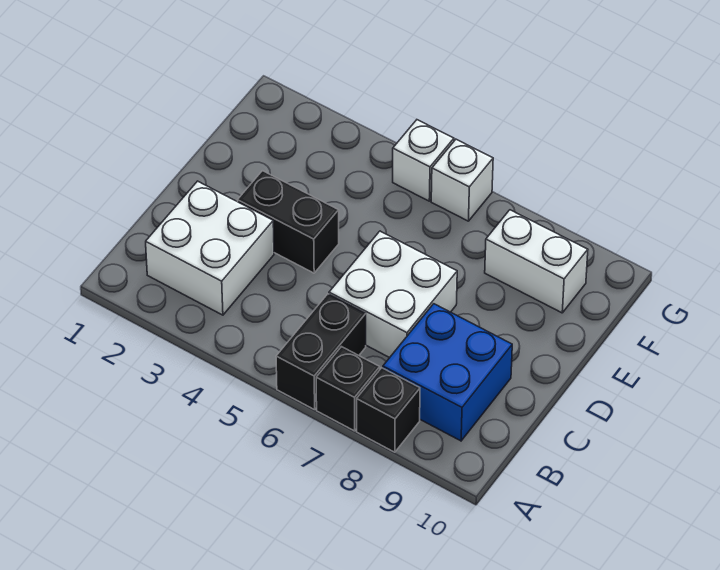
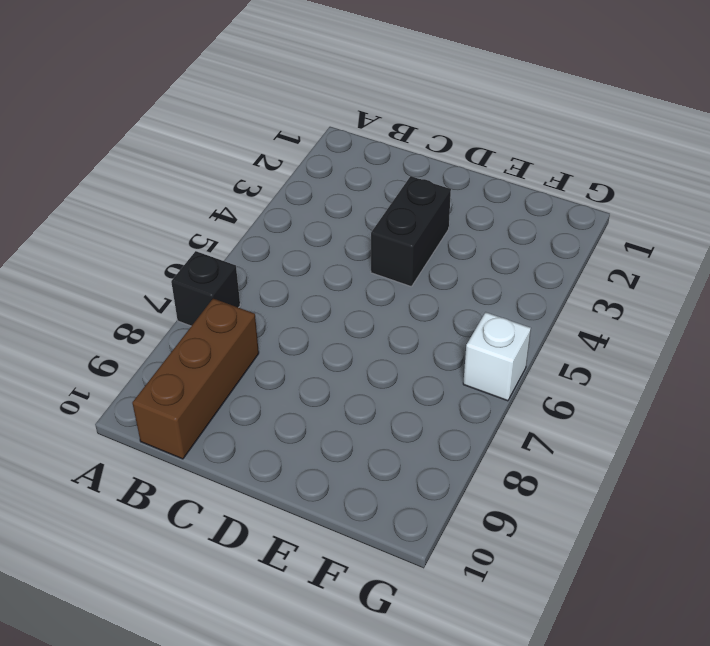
brown 1x3 brick [132,298,259,459] -> blue 2x2 brick [383,304,512,441]
none -> black 1x2 brick [276,294,366,410]
none -> black 1x1 brick [357,368,420,452]

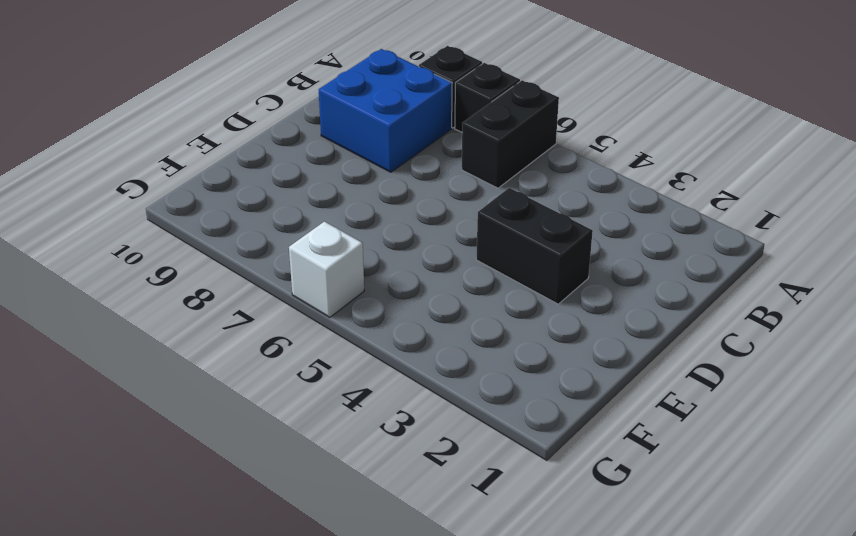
none -> white 2x2 brick [146,181,274,315]
none -> white 2x2 brick [329,231,457,358]

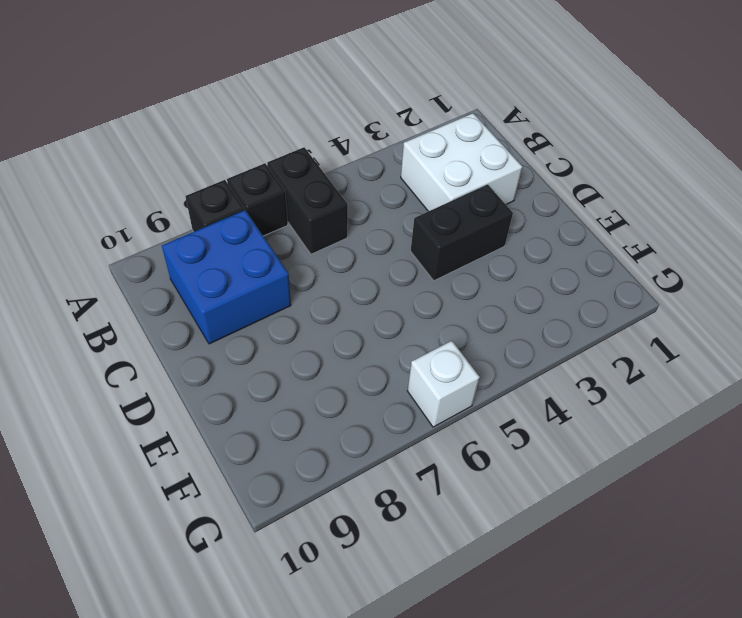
none -> white 2x2 brick [329,231,457,358]
none -> white 1x2 brick [485,210,588,313]

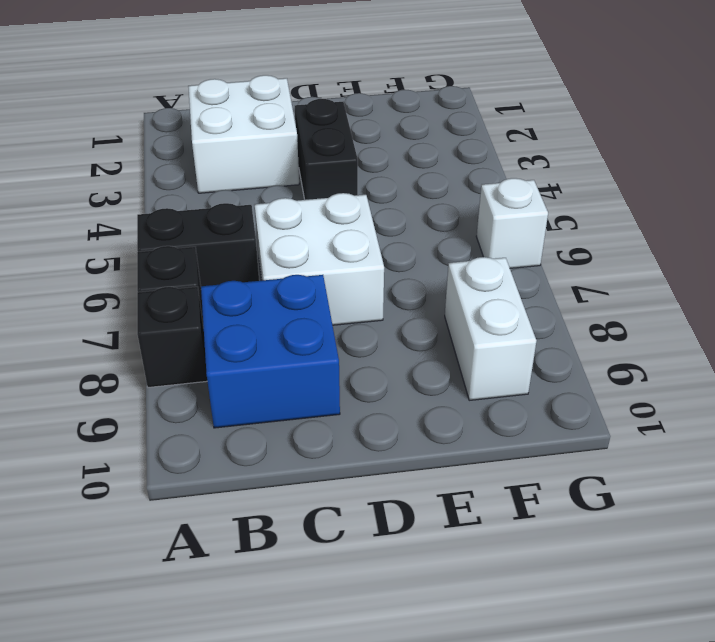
none -> white 1x1 brick [393,120,454,201]

